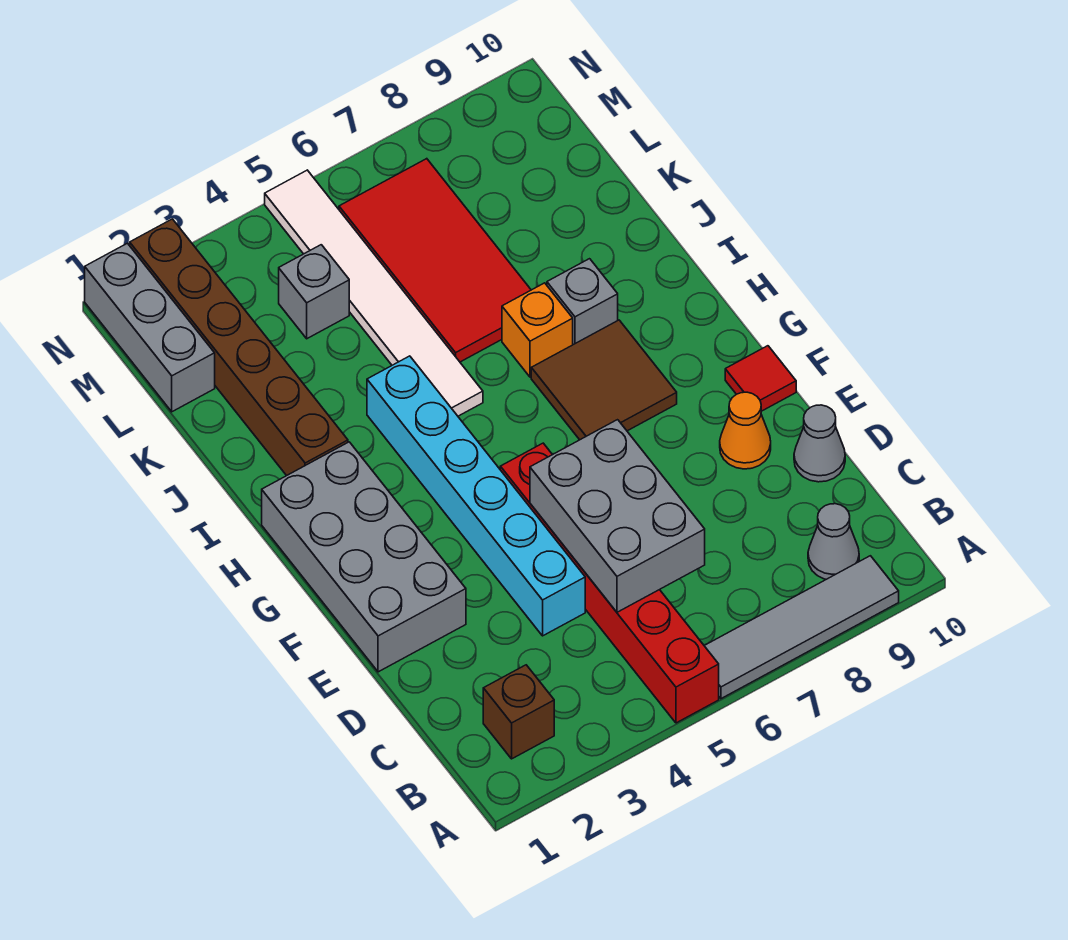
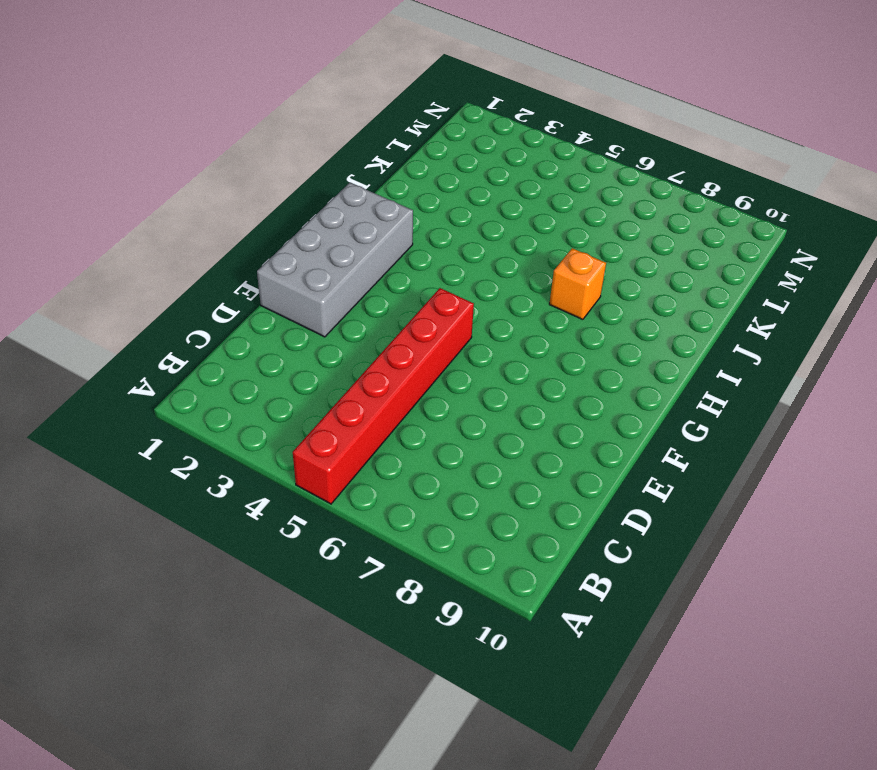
none -> grey 1x4 tile [704,556,899,699]
none -> brown 1x1 brick [483,665,554,759]
none -> grey 1x1 cone [808,504,859,579]

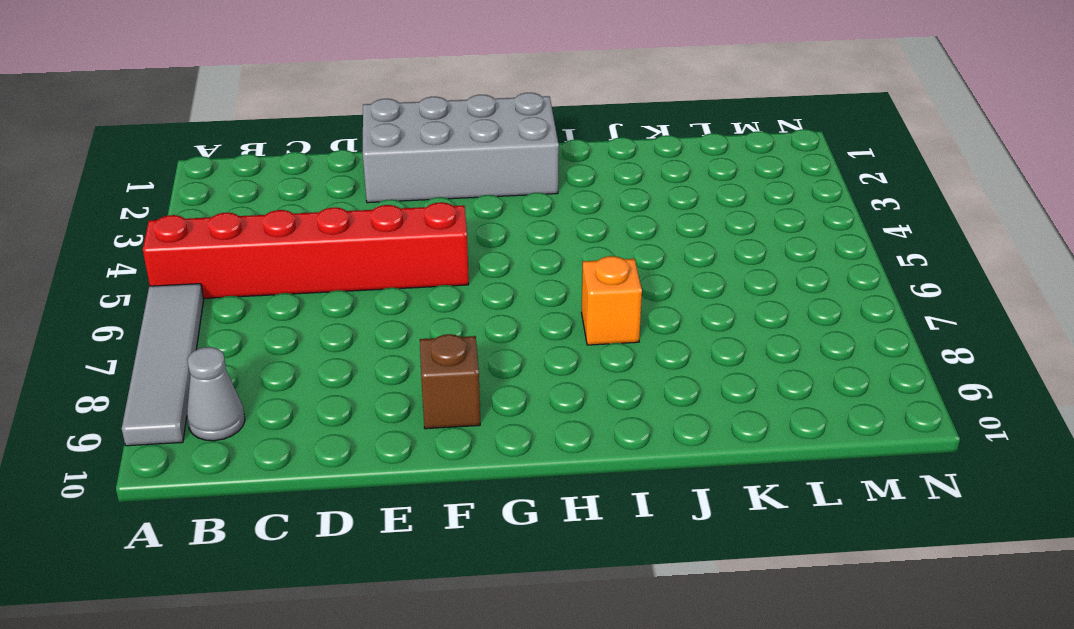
brown 1x1 brick [420,334,480,429] -> brown 1x1 brick moved to [483,665,554,759]
none -> cyan 1x6 brick [367,356,585,636]
none -> grey 1x1 cone [794,405,845,482]
none -> orange 1x1 cone [720,392,771,469]

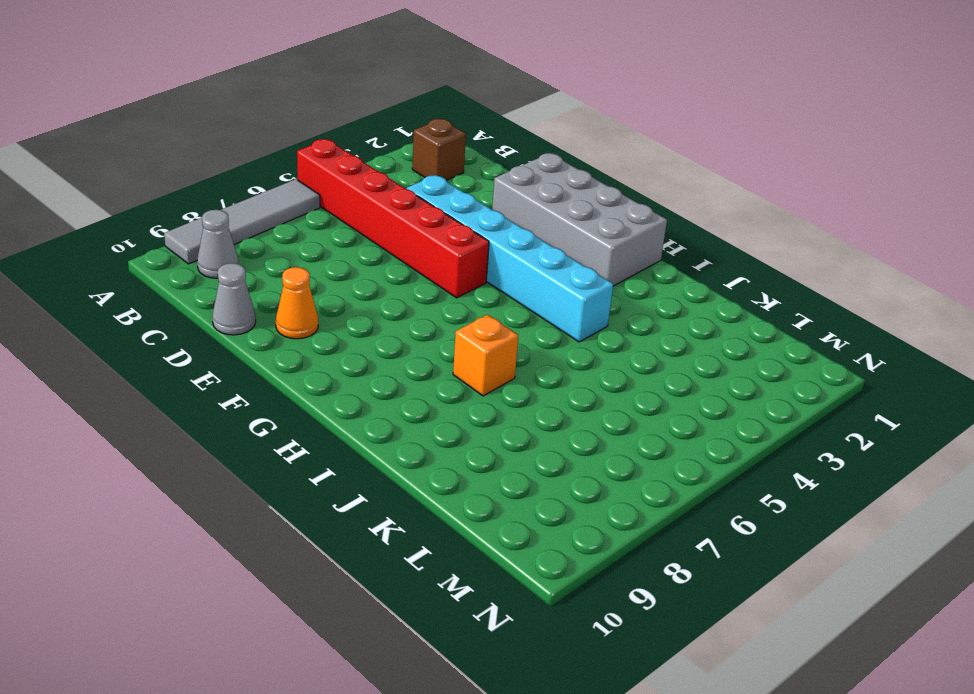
none -> red 1x1 tile [725,346,796,411]
none -> brown 2x2 tile [531,320,677,440]
none -> brown 1x6 brick [130,219,348,476]

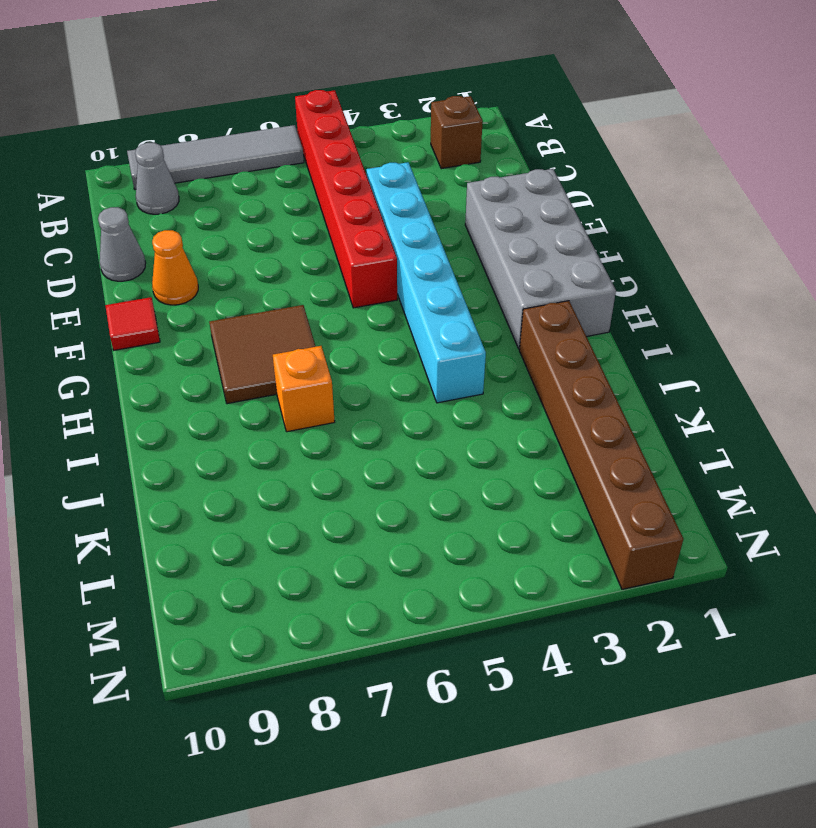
none -> white 1x6 tile [265,170,483,416]
none -> grey 1x1 brick [547,259,618,345]
none -> red 2x4 tile [339,159,531,362]

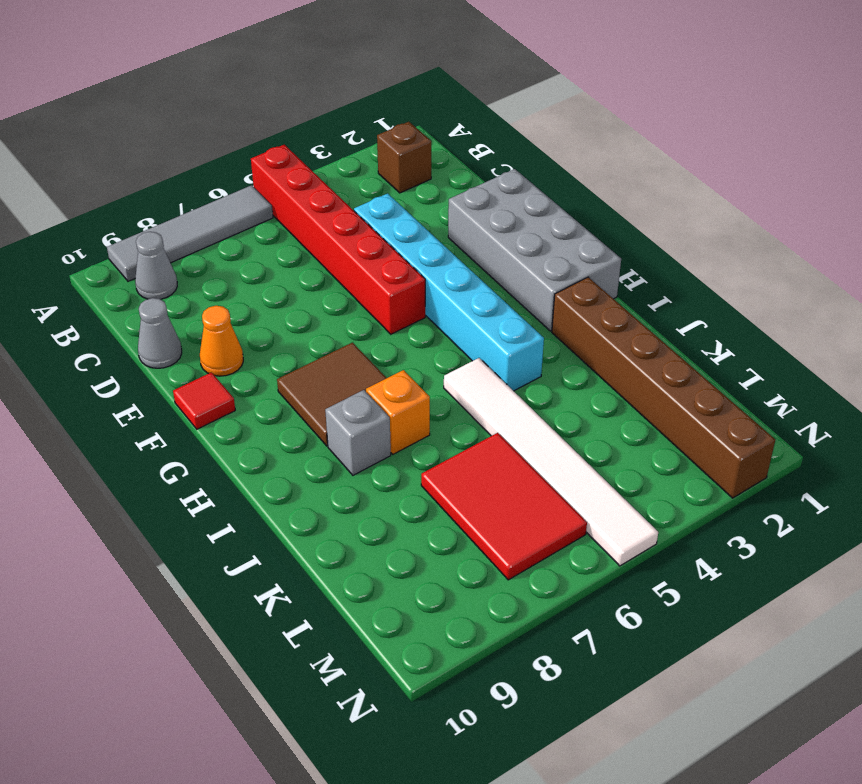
red 2x3 tile [421,433,587,580] -> red 2x4 tile [339,159,531,362]
none -> grey 1x3 brick [85,243,215,412]
none -> grey 1x1 brick [279,245,349,339]
none -> grey 2x3 brick [530,420,705,612]

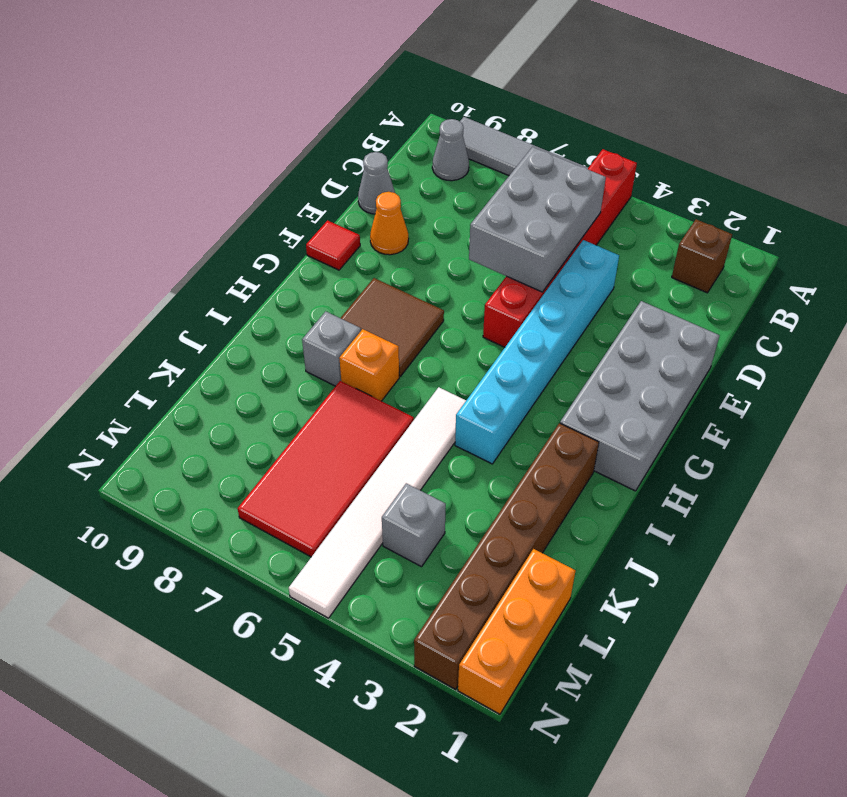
orange 1x3 brick [458,549,576,714] -> grey 1x3 brick [85,243,215,412]

